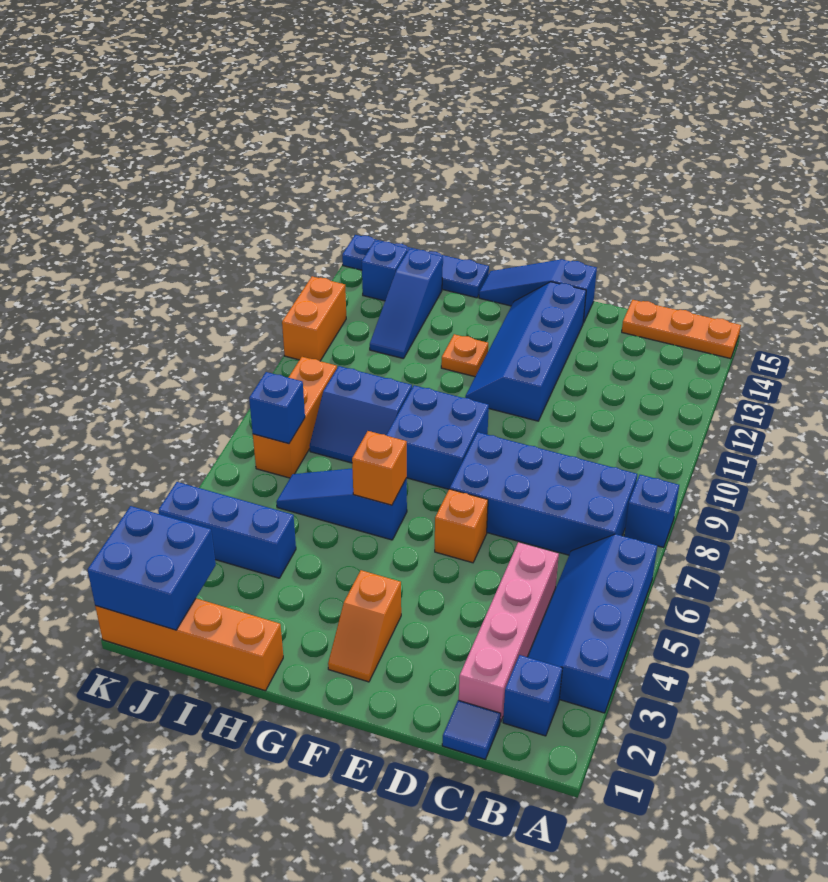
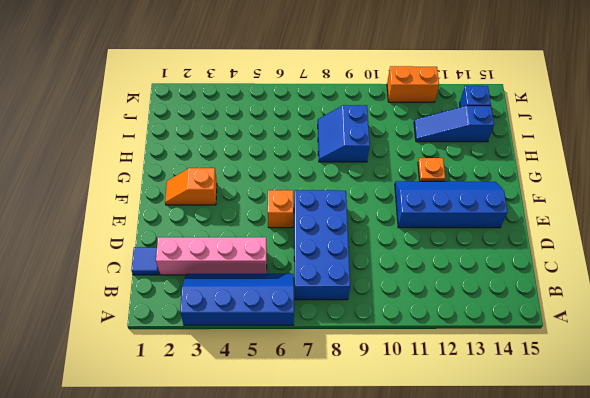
none -> blue 1x1 brick [624,475,679,548]
none -> orange 1x3 plate [622,300,741,359]
none -> blue 1x1 brick [503,655,562,736]

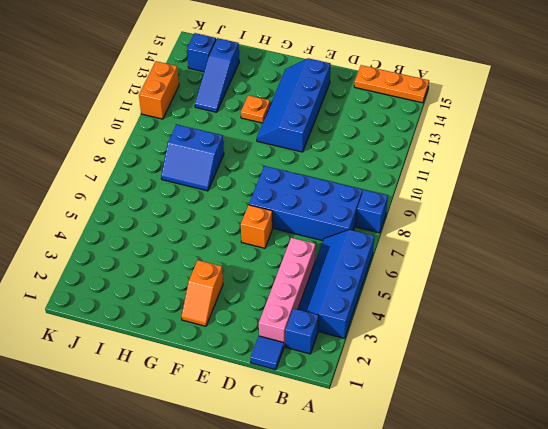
none -> blue 1x3 slope [479,259,597,323]
none -> blue 2x2 brick [386,385,489,489]
none -> blue 1x3 slope [276,468,407,540]

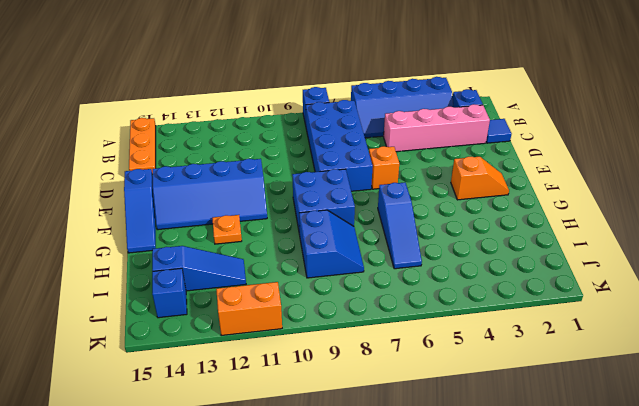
none -> orange 1x4 brick [95,598,283,691]
none -> blue 1x4 plate [342,235,489,298]
none -> blue 1x3 brick [158,482,296,578]

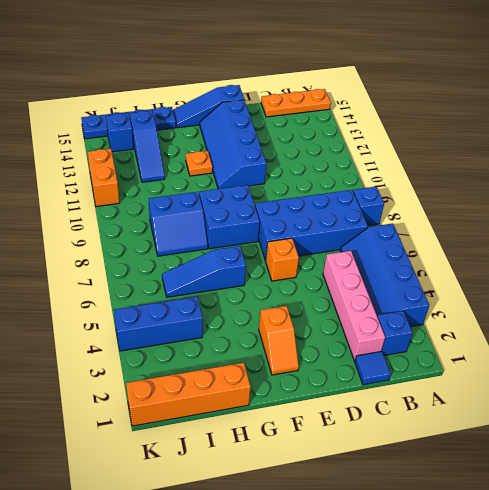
none -> orange 1x3 brick [253,357,337,478]
none -> orange 1x1 brick [352,431,407,505]
none -> blue 2x2 brick [88,506,216,630]

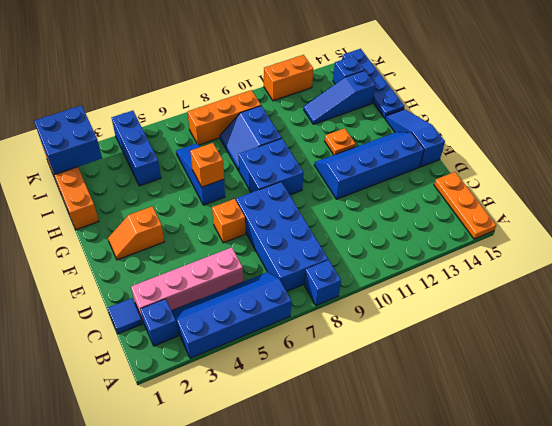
none -> blue 1x1 brick [249,372,305,444]

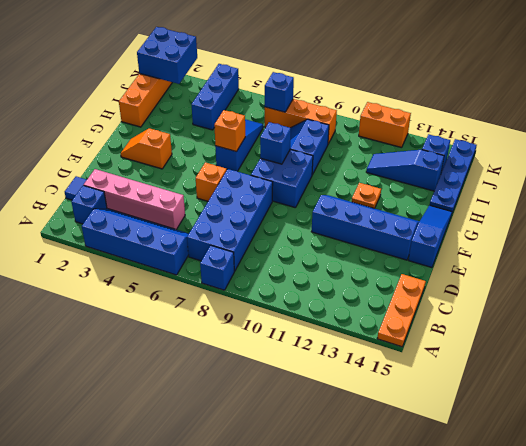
blue 1x1 brick [260,122,291,164] -> none

